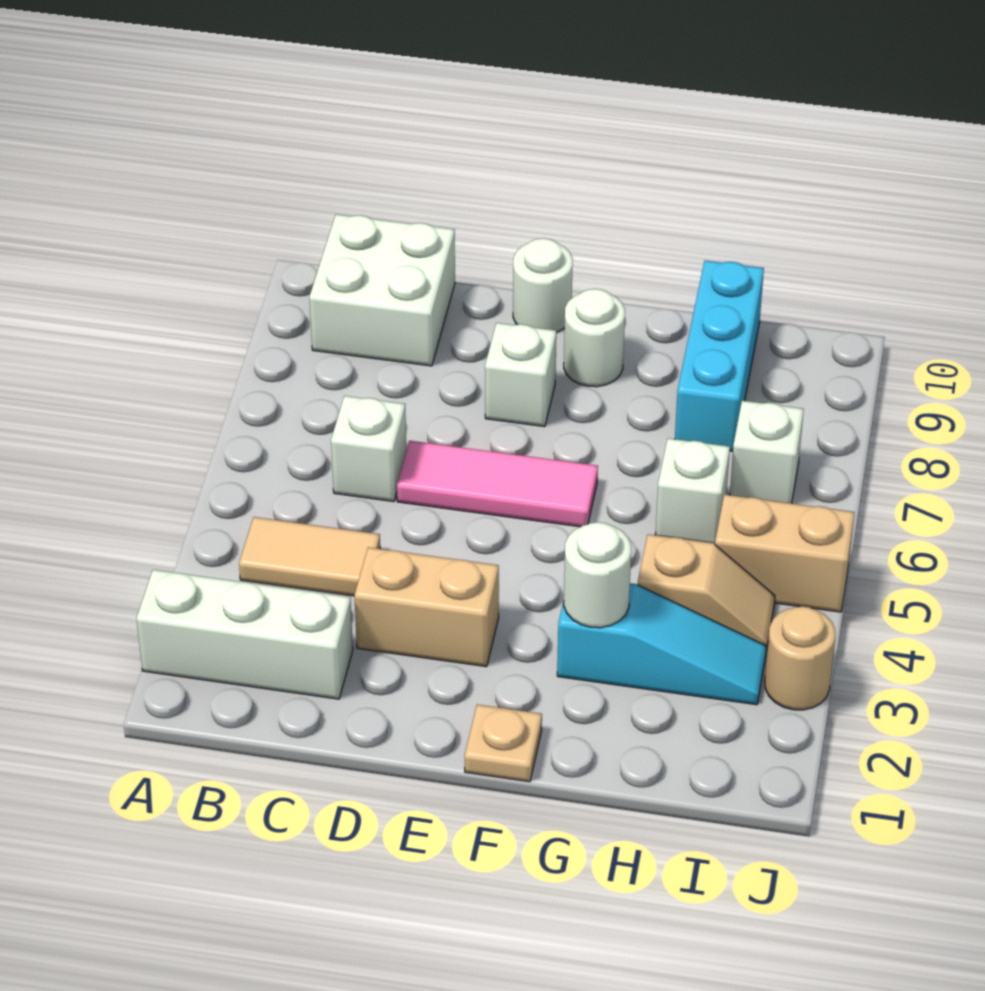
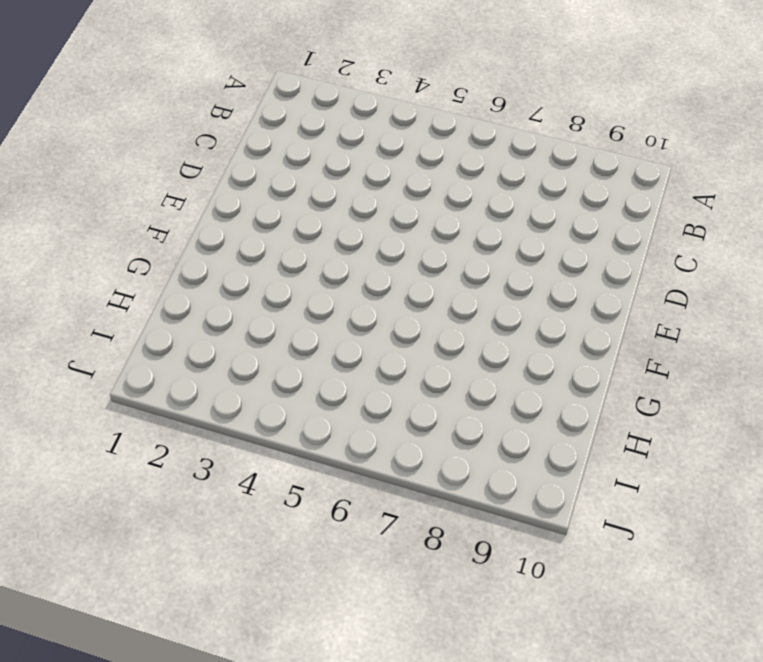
none -> white 1x3 brick [136,570,353,699]
none -> tan 1x2 tile [239,517,380,596]
none -> white 2x2 brick [309,214,455,366]

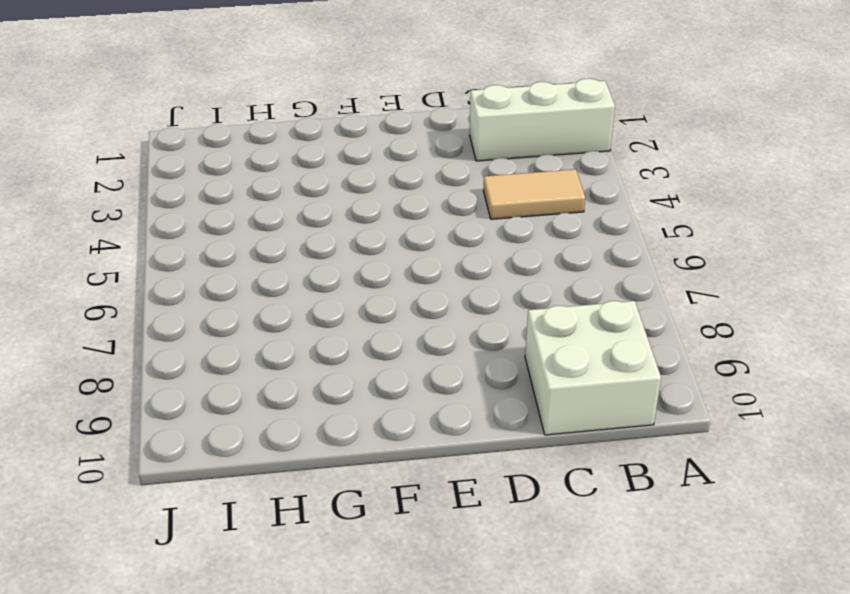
none -> white 1x1 brick [331,396,406,502]
none -> tan 1x2 brick [354,547,499,667]
none -> pink 1x3 tile [397,441,598,527]

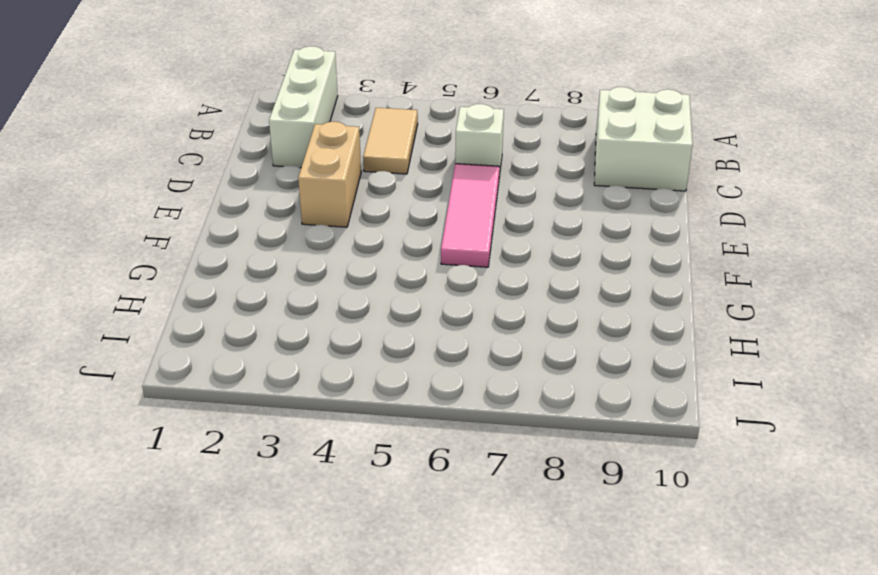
none -> white 1x1 brick [485,323,556,427]
none -> white 1x1 round brick [513,238,573,333]
none -> tan 1x1 plate [464,705,542,782]

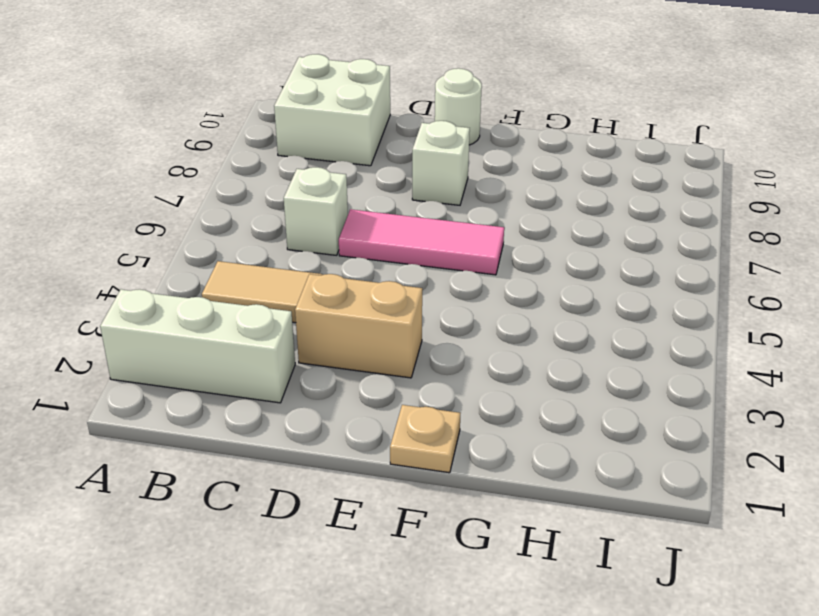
none -> white 1x1 round brick [564,289,625,387]
none -> cyan 1x3 slope [557,583,767,705]
none -> tan 1x2 slope [637,534,775,651]

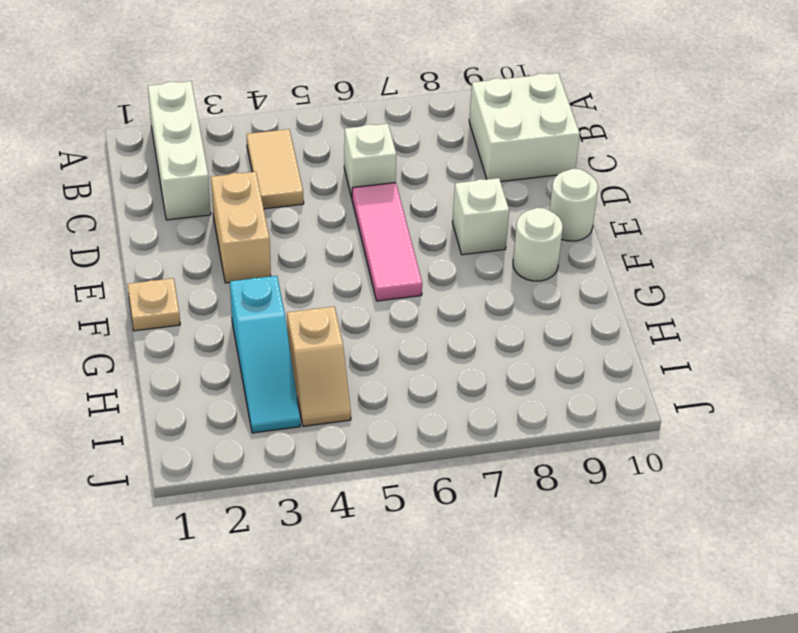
none -> white 1x1 brick [655,438,730,544]
none -> cyan 1x3 brick [675,261,764,451]
none -> tan 1x2 brick [715,495,854,612]

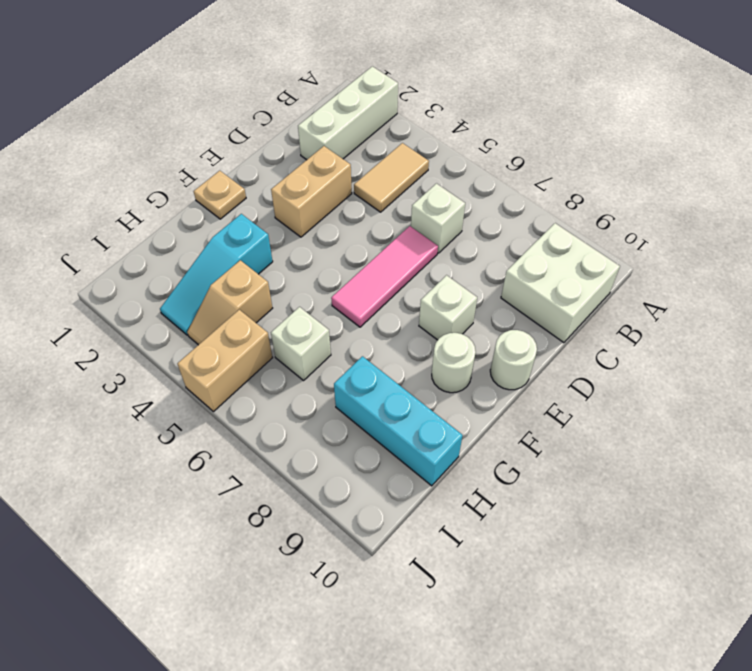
none -> white 1x1 brick [730,401,804,503]
none -> tan 1x1 round brick [765,606,835,710]
none -> white 1x1 round brick [564,522,631,628]

